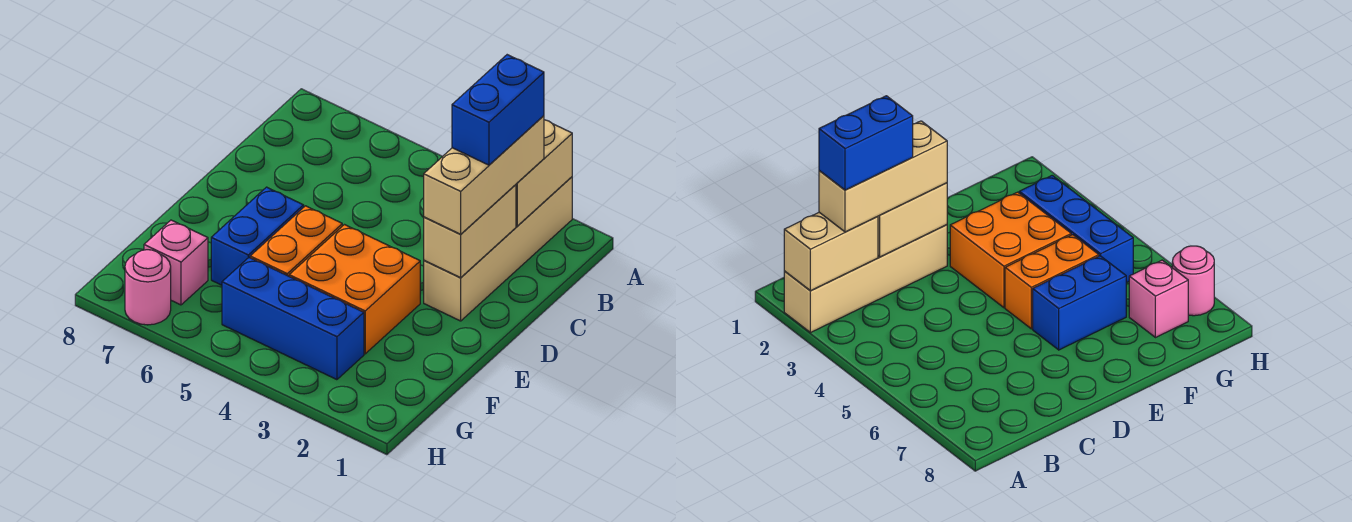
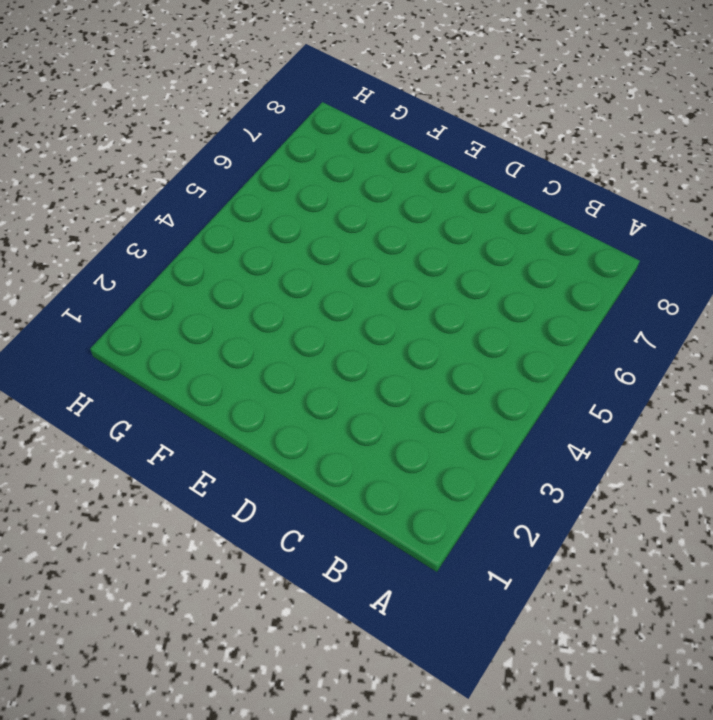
none -> tan 1x4 brick [424,177,572,321]
none -> orange 2x2 brick [289,225,420,354]

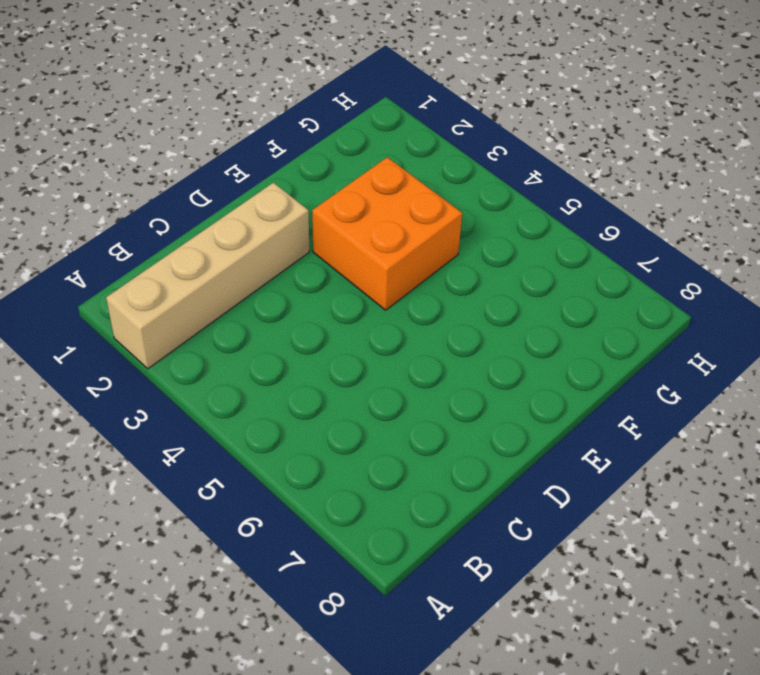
none -> orange 1x2 brick [250,206,342,276]
none -> blue 1x2 brick [211,187,304,285]

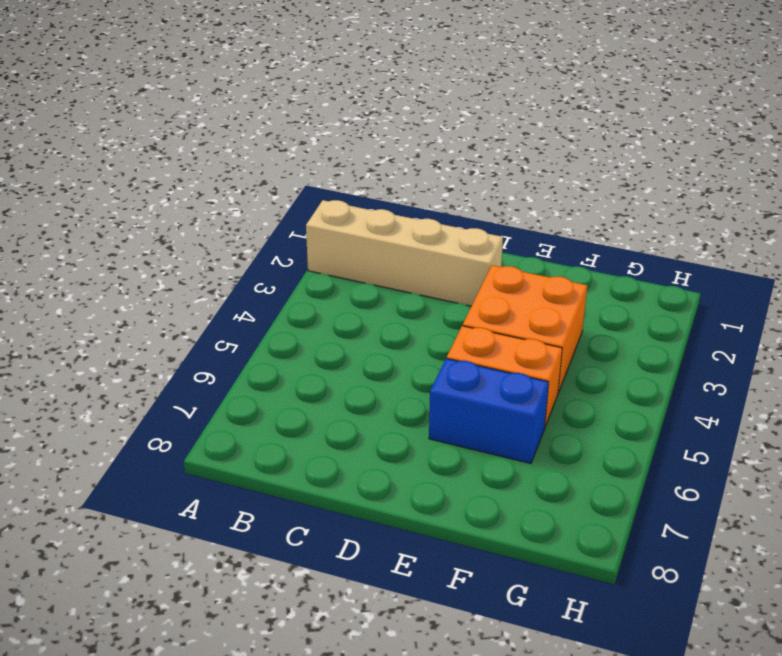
none -> blue 1x3 brick [222,258,364,380]
none -> pink 1x1 brick [144,220,208,305]

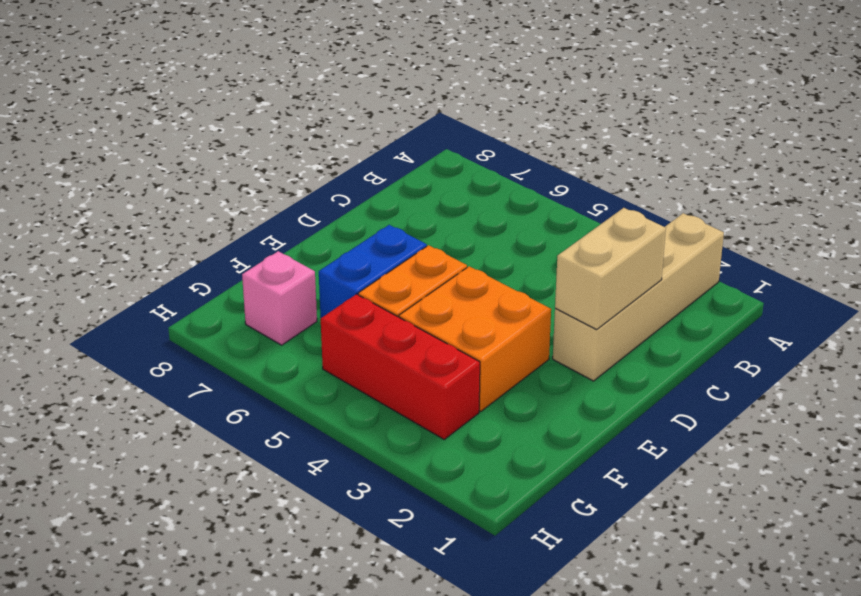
red 1x3 brick [321,294,480,439] -> blue 1x3 brick [222,258,364,380]
none -> pink 1x1 round brick [125,250,171,325]
none -> tan 1x2 brick [516,120,572,226]

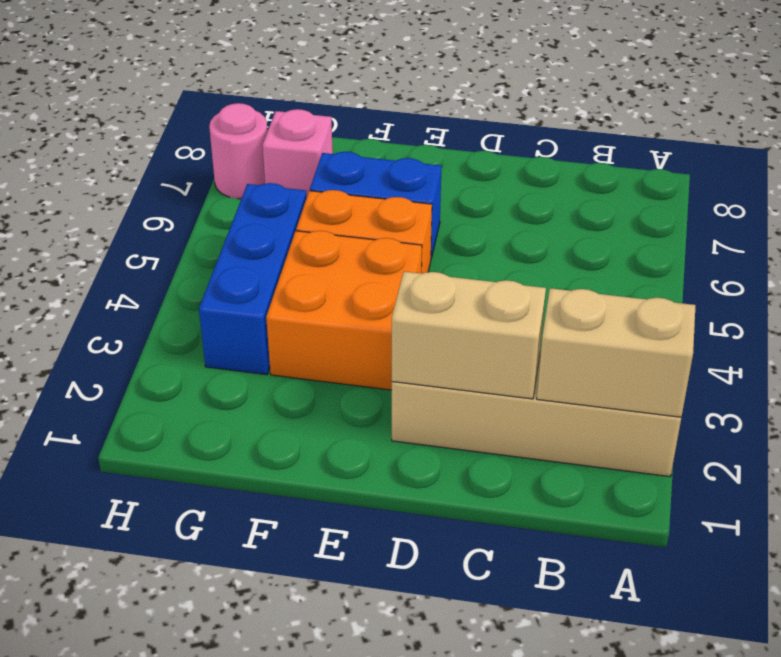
none -> tan 1x3 brick [424,116,544,234]
none -> blue 1x2 brick [452,55,544,165]

